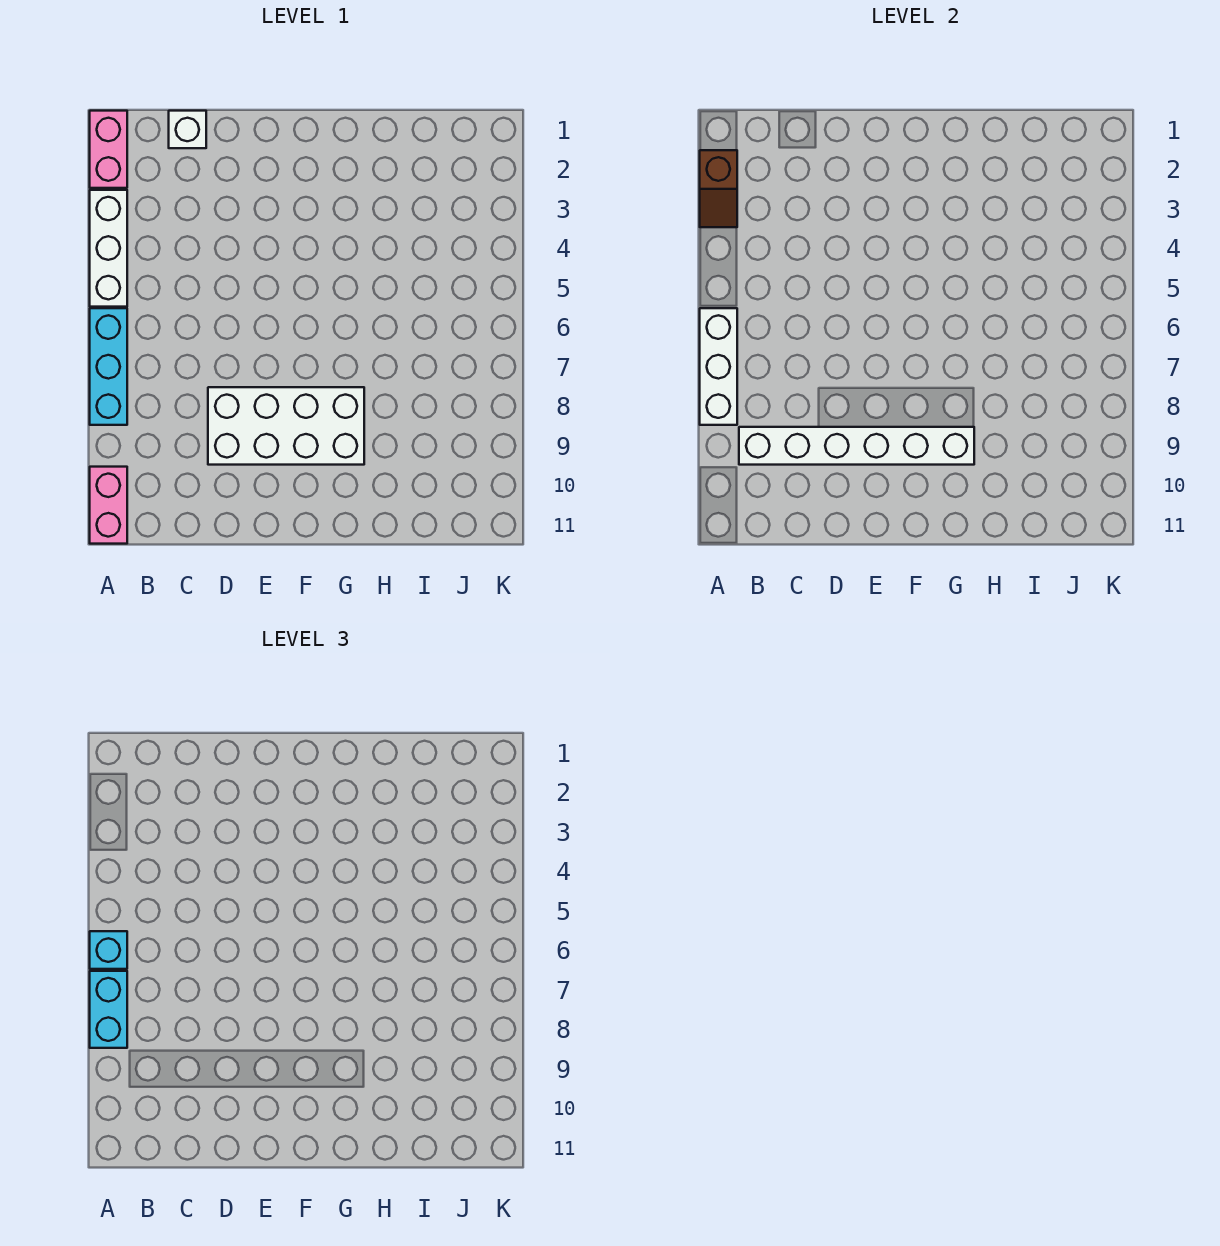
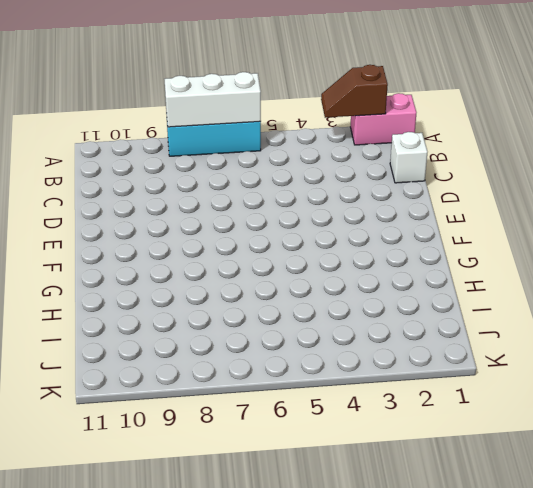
none -> white 1x3 brick [90,190,127,307]
none -> pink 1x2 brick [90,467,127,544]

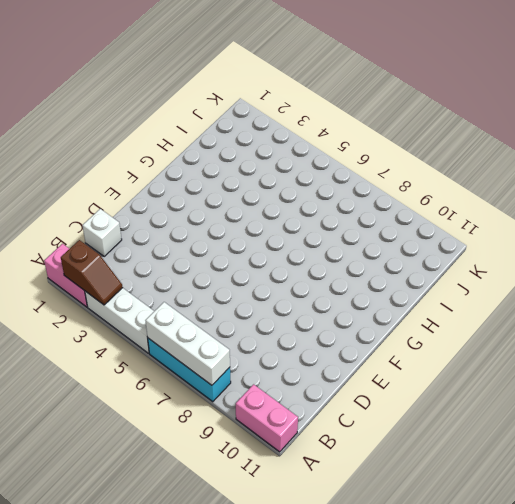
none -> white 2x4 brick [208,387,364,465]
none -> white 1x6 brick [739,427,974,465]

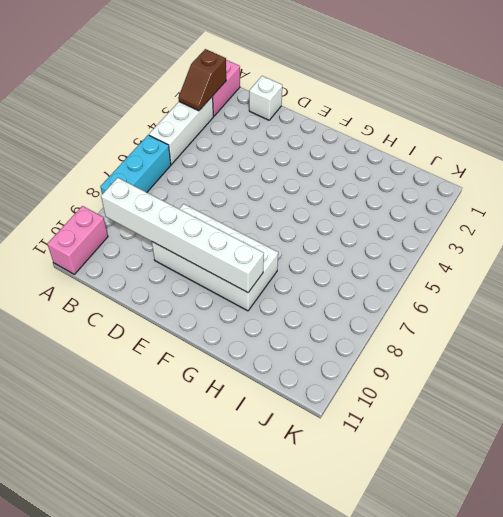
none -> white 1x3 brick [700,308,737,425]
none -> cyan 1x1 brick [90,931,127,969]

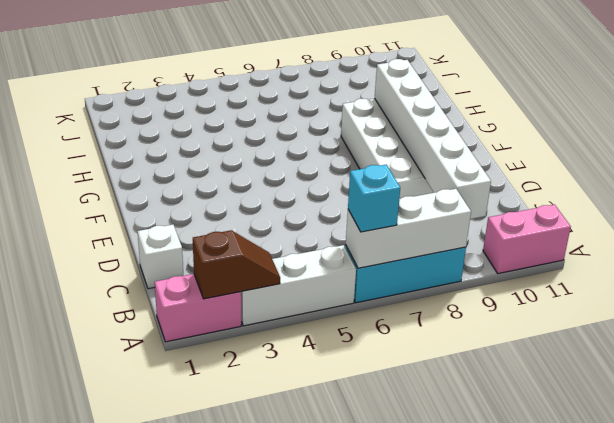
none -> cyan 1x2 brick [90,971,127,1048]

